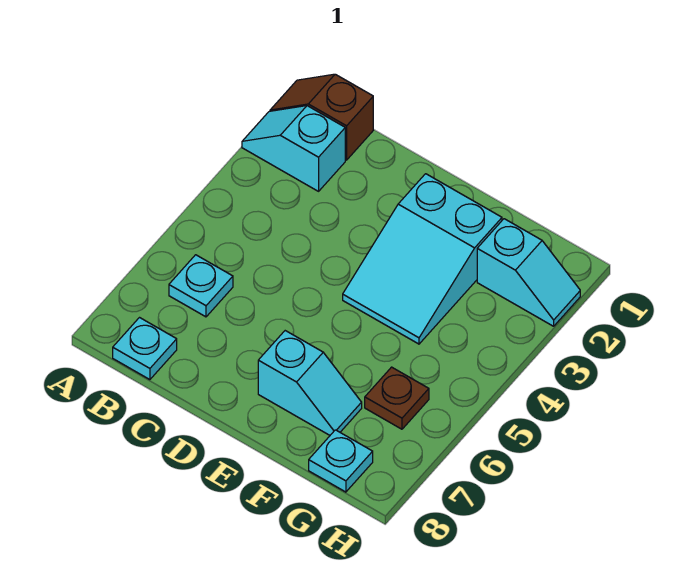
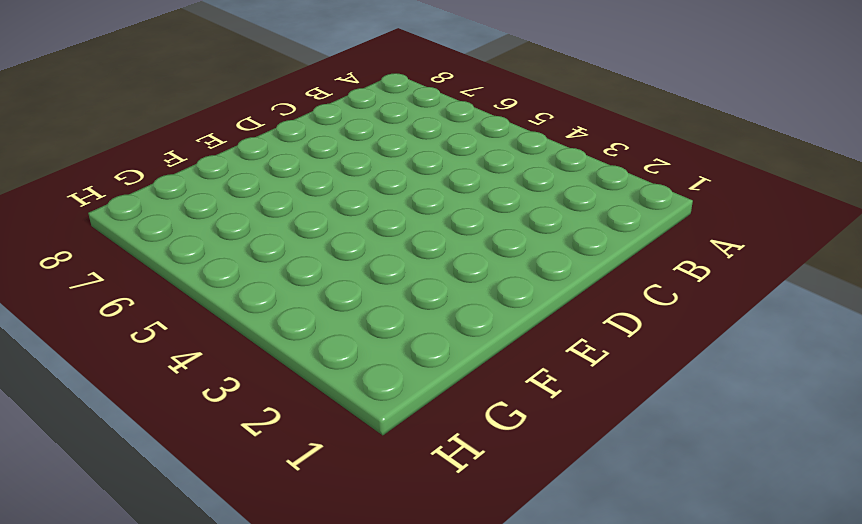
none -> brown 1x2 slope [270,74,373,160]
none -> cyan 1x2 slope [242,106,345,191]

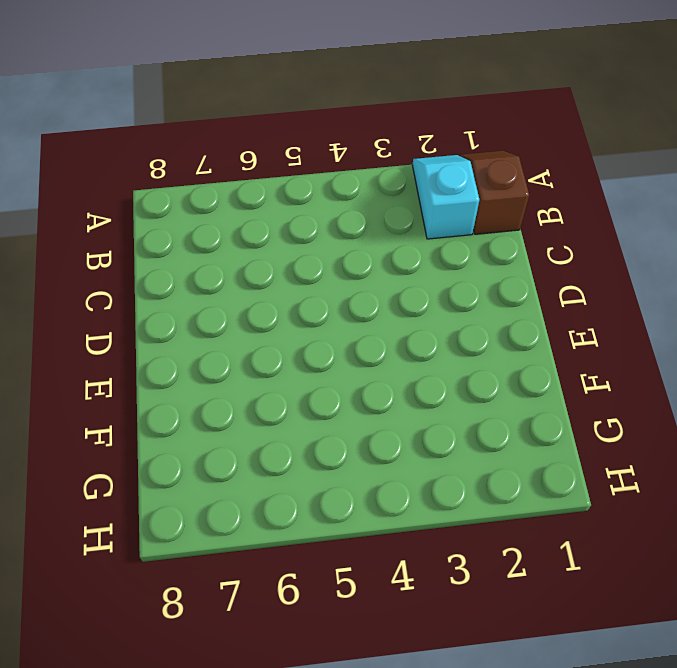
none -> cyan 1x1 plate [169,255,233,317]
none -> cyan 1x1 plate [113,318,177,380]

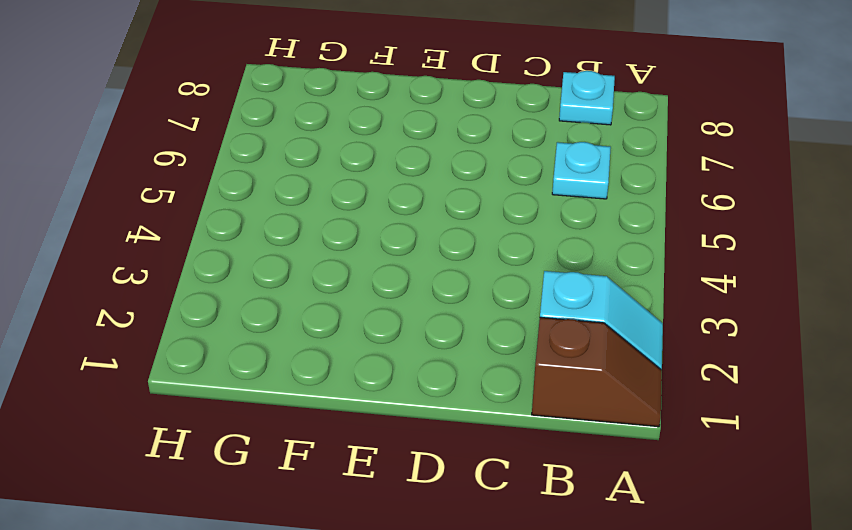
none -> cyan 2x3 slope [343,174,502,344]
none -> cyan 1x2 slope [258,331,362,435]

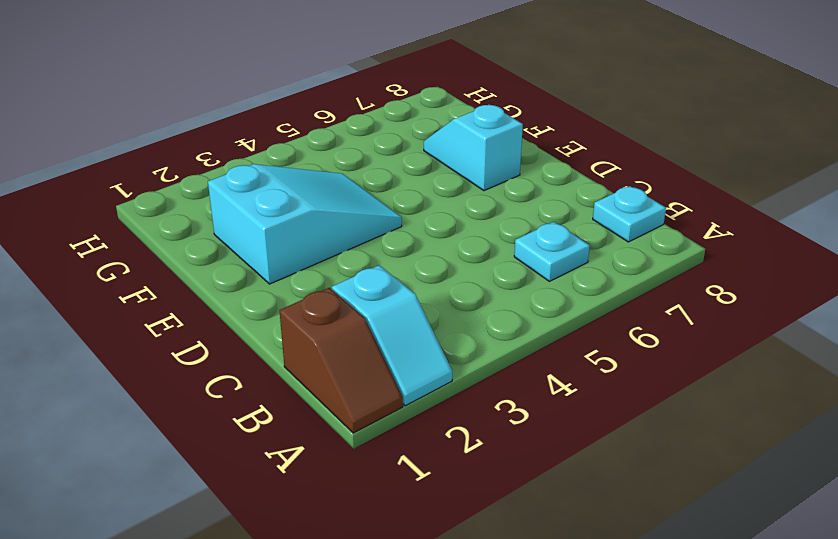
none -> cyan 1x2 slope [477,219,580,326]
none -> brown 1x1 plate [365,367,429,429]

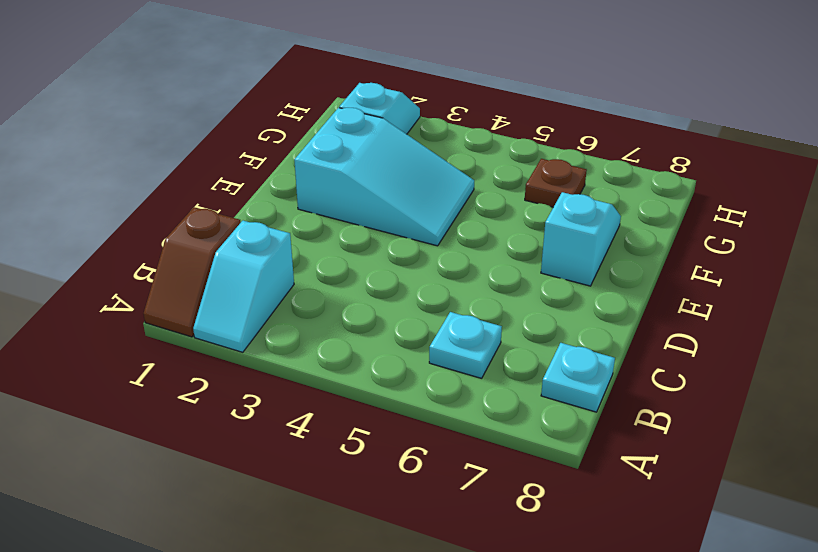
none -> cyan 1x1 plate [309,430,373,492]

